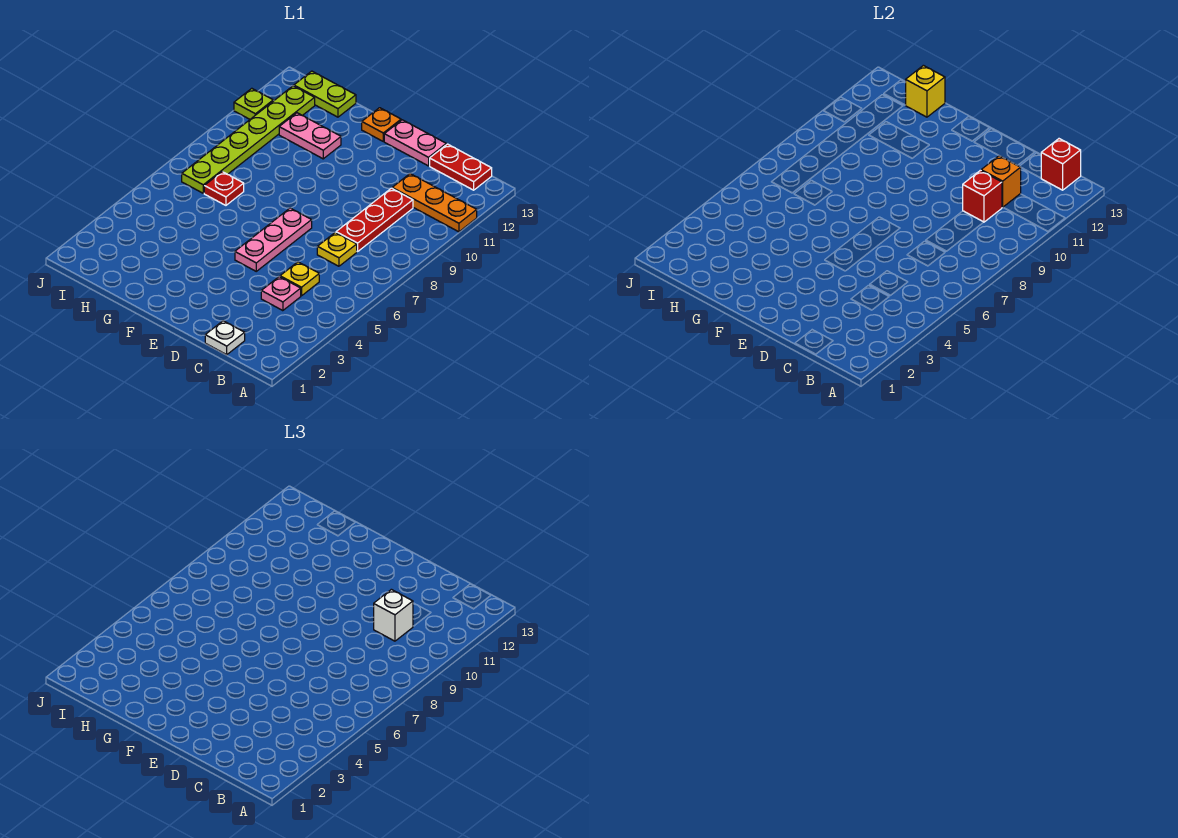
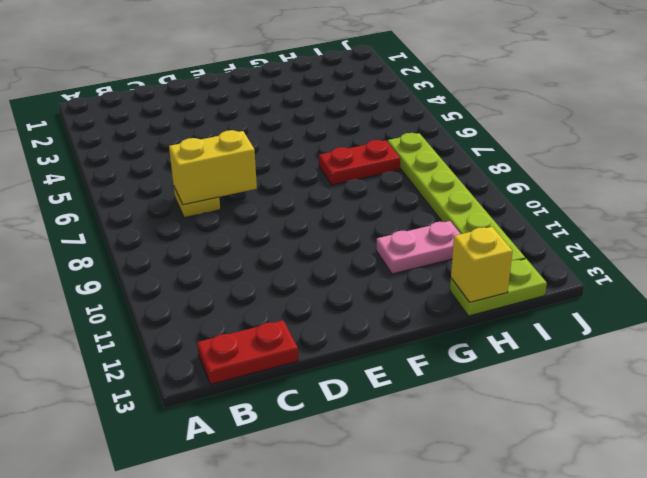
yellow 1x2 brick [169,130,257,205] -> none
red 1x2 plate [319,140,400,185] -> red 1x1 plate [204,172,244,205]
none -> orange 1x3 plate [392,174,477,232]
none -> white 1x1 plate [205,321,245,355]
none -> pink 1x1 plate [261,277,301,311]

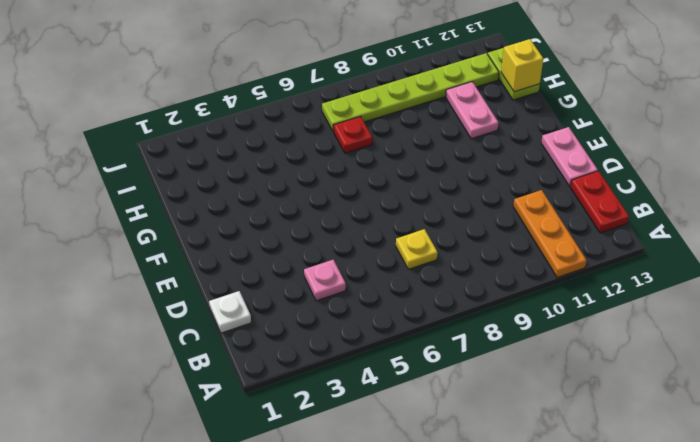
none -> yellow 1x1 plate [280,262,319,296]
none -> red 1x3 plate [336,188,413,252]
none -> pink 1x3 plate [235,208,312,271]

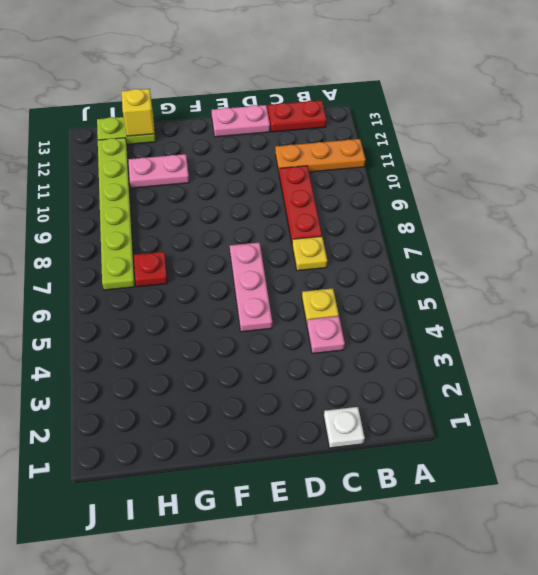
none -> orange 1x1 plate [362,108,401,141]
none -> lime 1x1 plate [234,88,273,119]
none -> red 1x1 brick [1041,139,1081,190]

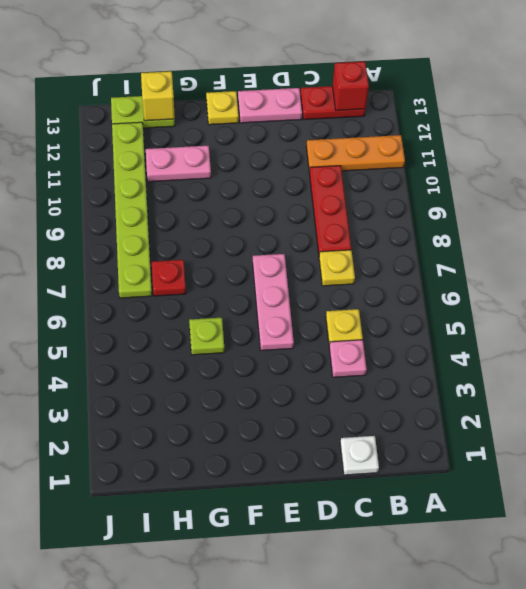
yellow 1x1 plate [206,91,239,125] -> orange 1x1 plate [362,108,401,141]
lime 1x1 plate [189,318,224,355] -> lime 1x1 plate moved to [234,88,273,119]
none -> red 1x1 brick [963,170,1002,222]
none -> orange 1x1 brick [981,156,1021,207]
none -> white 1x1 brick [374,589,413,641]

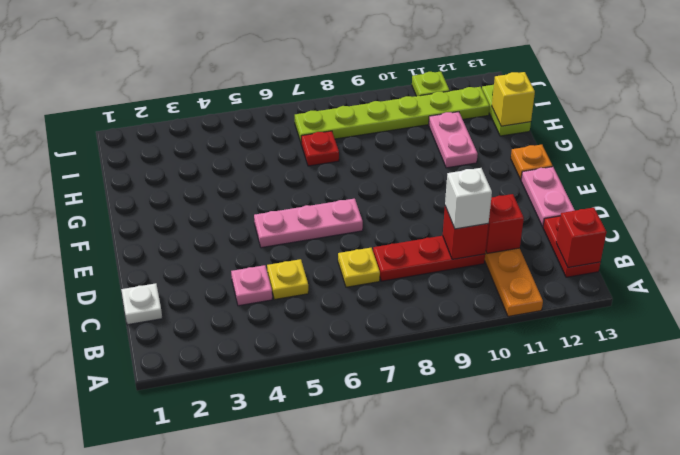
red 1x1 brick [486,194,524,254] -> orange 1x1 brick [981,156,1021,207]

